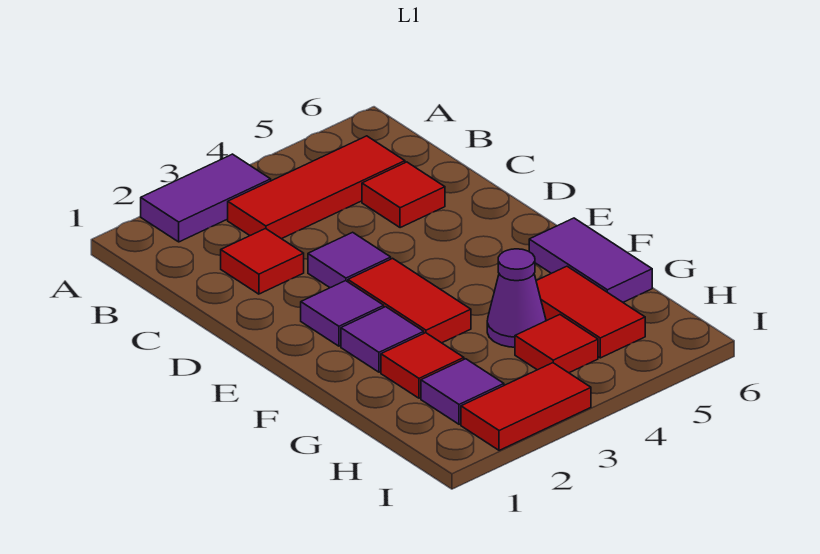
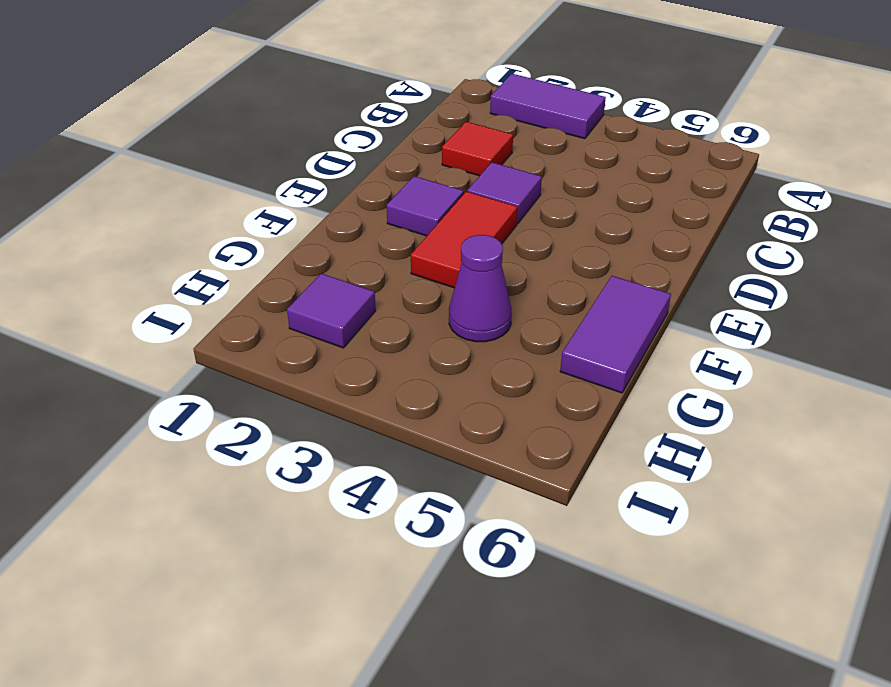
none -> red 1x3 tile [228,136,405,239]
none -> red 1x1 tile [362,162,445,228]
none -> purple 1x1 tile [341,307,424,372]

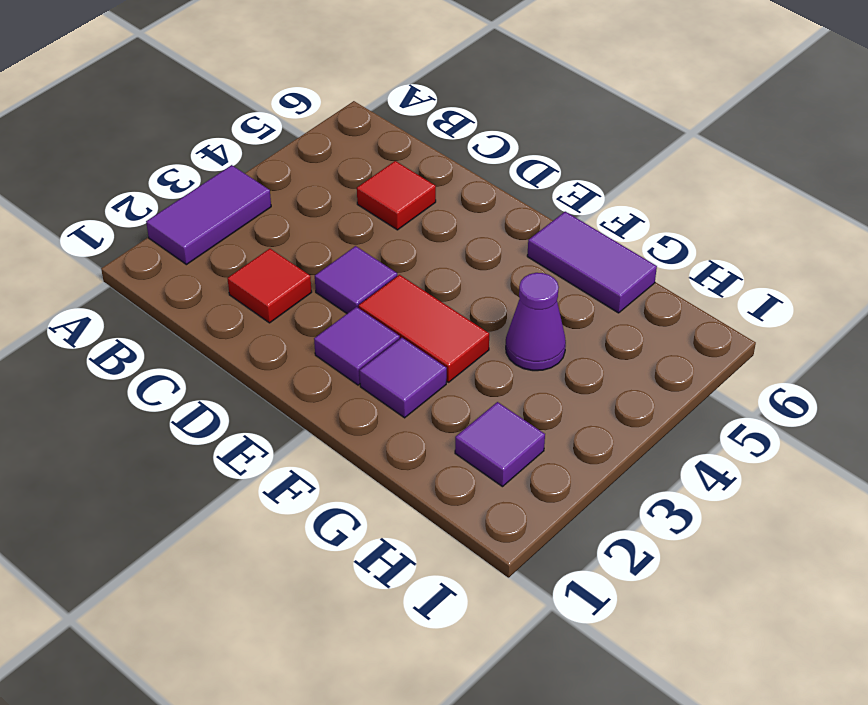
none -> red 1x3 tile [228,136,405,239]
none -> red 1x1 tile [381,333,464,398]
none -> red 1x2 tile [536,266,645,358]

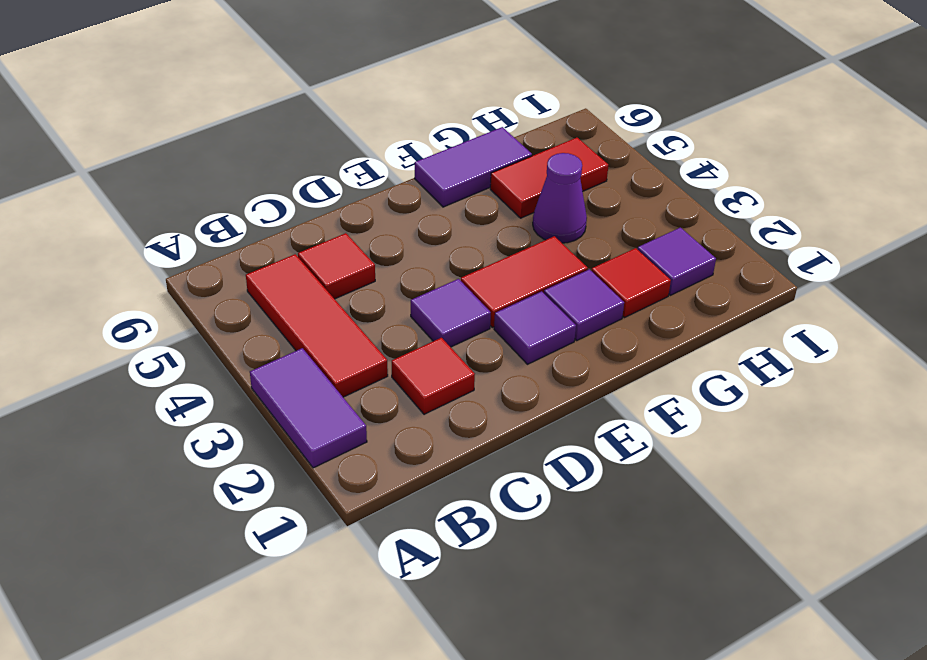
none -> red 1x1 tile [515,315,598,373]
none -> red 1x2 tile [461,363,591,450]

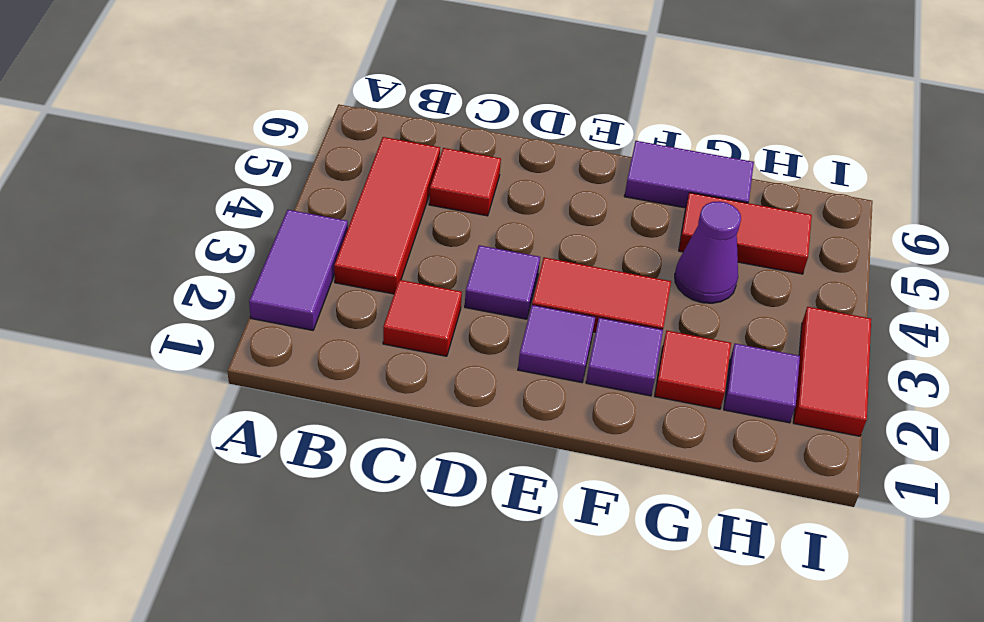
none -> red 1x1 tile [515,315,598,373]

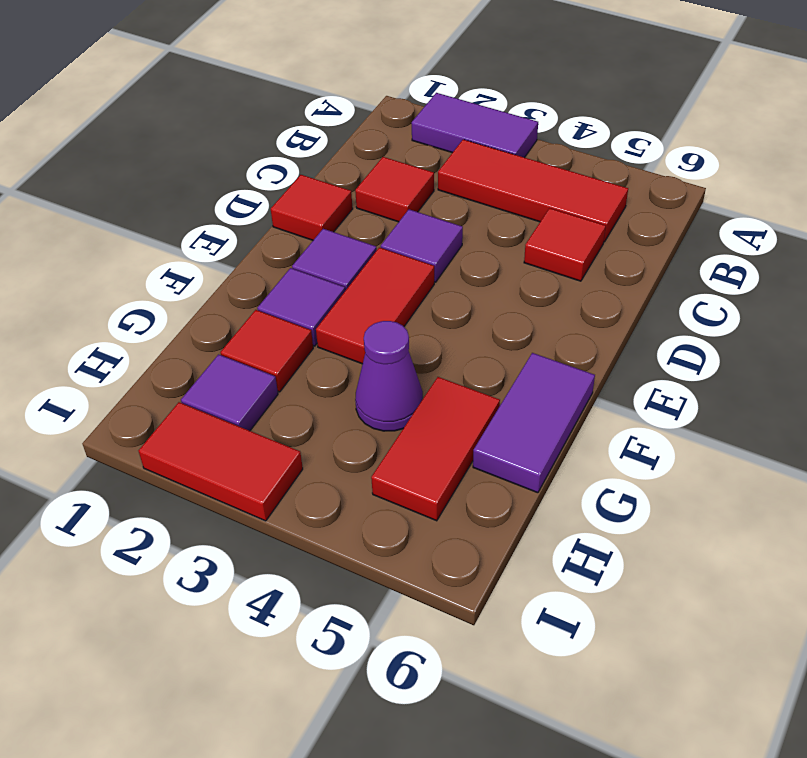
red 1x1 tile [271,175,353,240] -> red 1x1 tile moved to [515,315,598,373]

